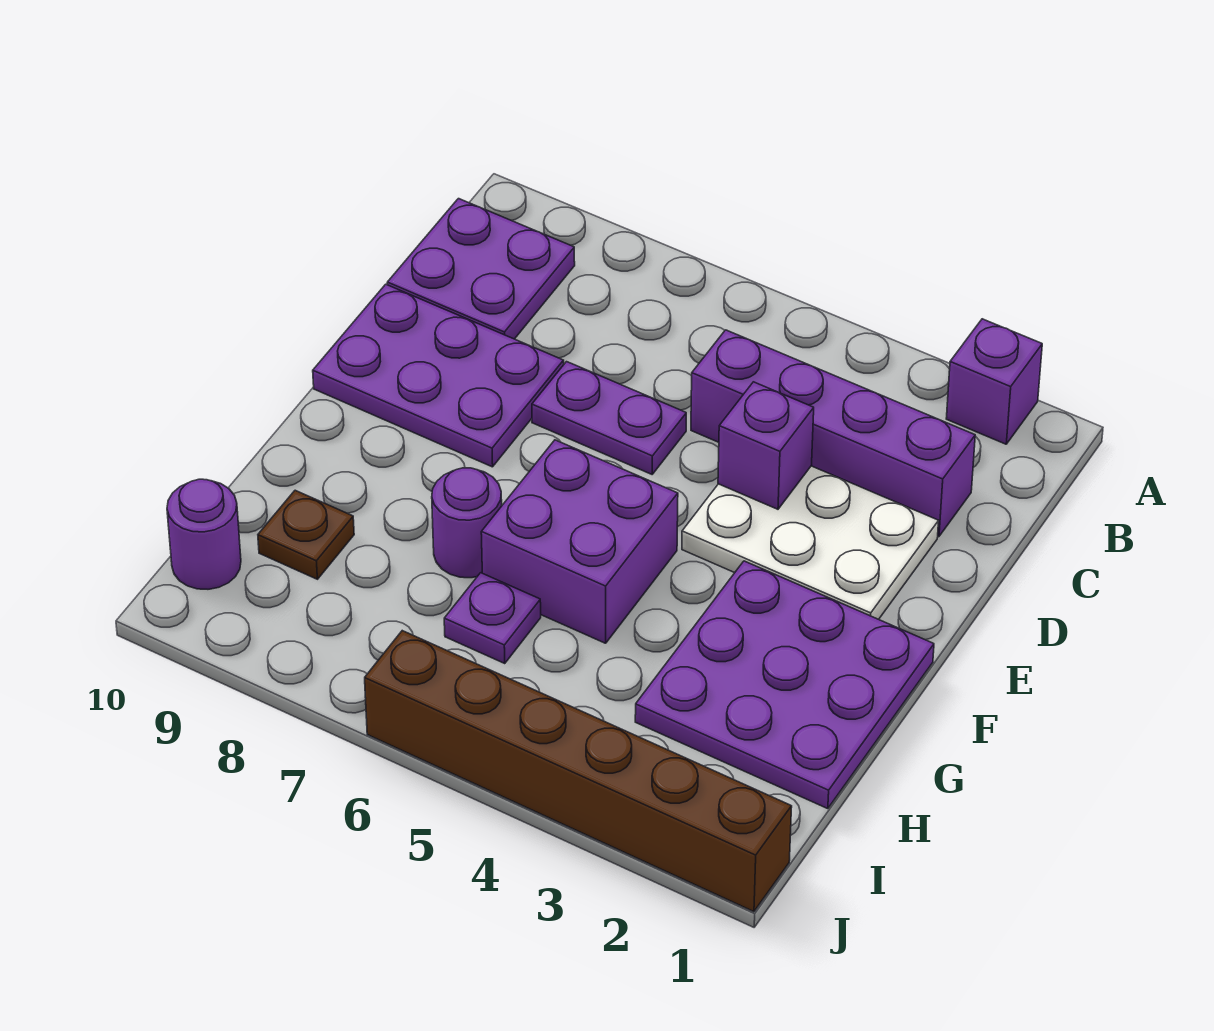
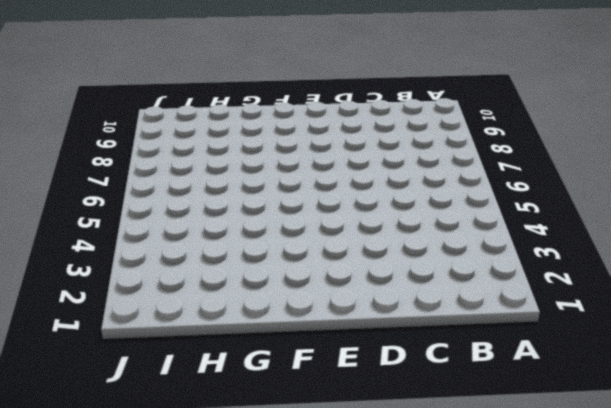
none -> purple 1x1 brick [946,319,1042,444]
none -> purple 2x2 plate [387,199,575,339]
none -> purple 1x4 brick [691,330,975,537]

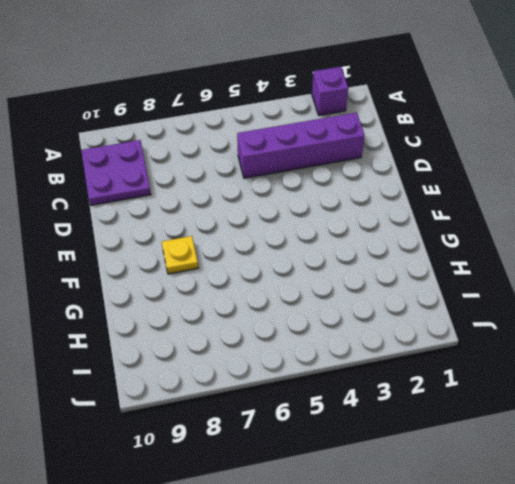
yellow 1x1 plate [162,236,198,274] -> none
none -> white 2x3 plate [682,466,939,619]
none -> purple 1x2 plate [532,362,686,474]
none -> purple 2x3 plate [313,284,564,467]

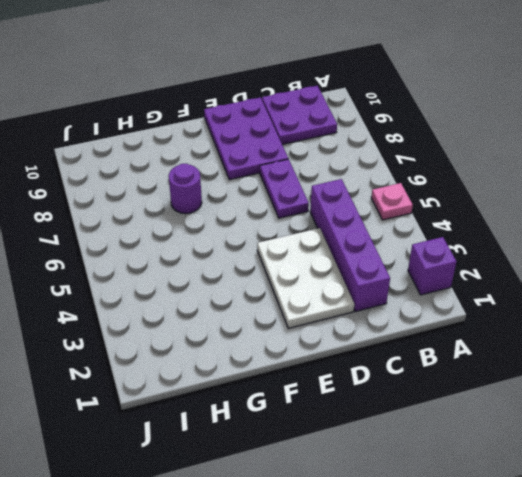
pink 1x1 plate [371,183,413,220] -> none
none -> purple 3x3 plate [635,561,934,809]
none -> purple 2x2 brick [481,440,678,643]
none -> purple 1x1 plate [444,573,541,663]

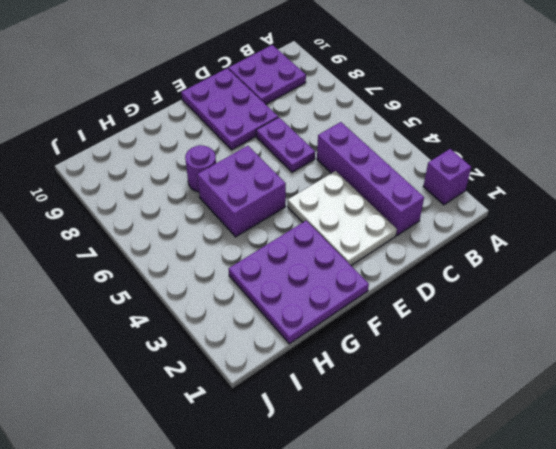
none -> purple 1x1 plate [444,573,541,663]
none -> brown 1x1 plate [258,490,354,579]
none -> purple 1x1 round brick [167,479,241,589]

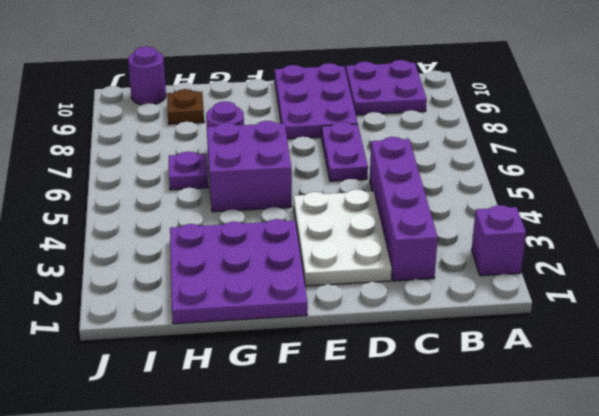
none -> brown 1x6 brick [365,631,792,912]
none -> purple 1x1 brick [718,382,814,509]

